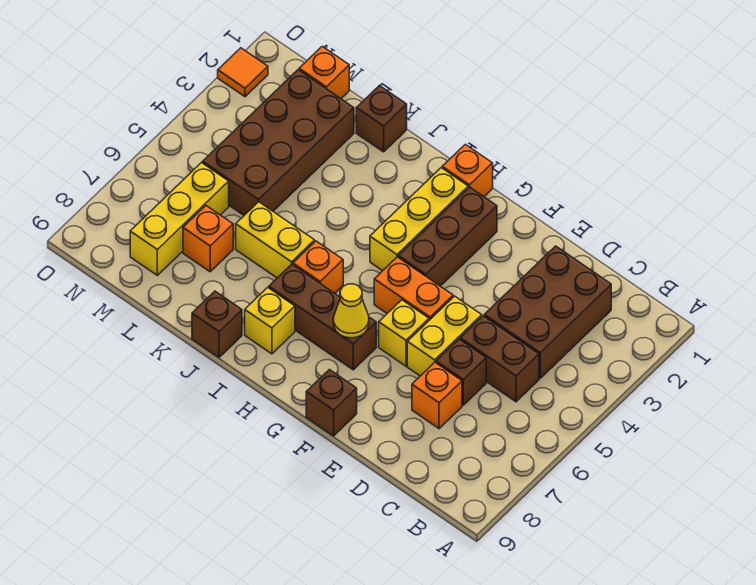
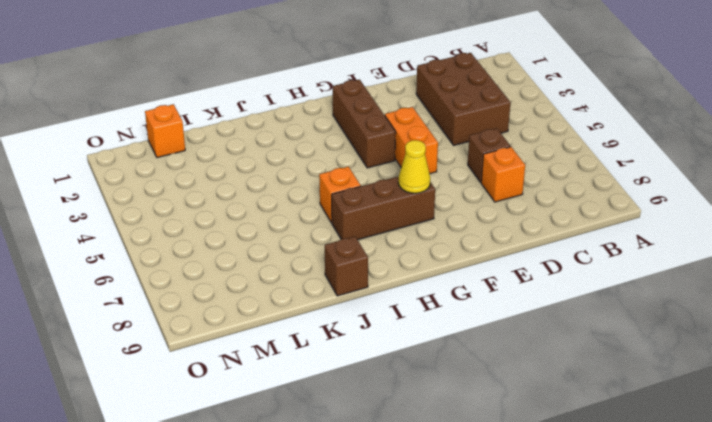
orange 1x2 brick [385,107,438,174] -> orange 1x2 brick turned to [374,257,453,320]
none -> brown 1x2 brick [460,316,539,402]
none -> yellow 1x2 brick [407,296,482,376]
none -> yellow 1x1 brick [379,300,429,366]

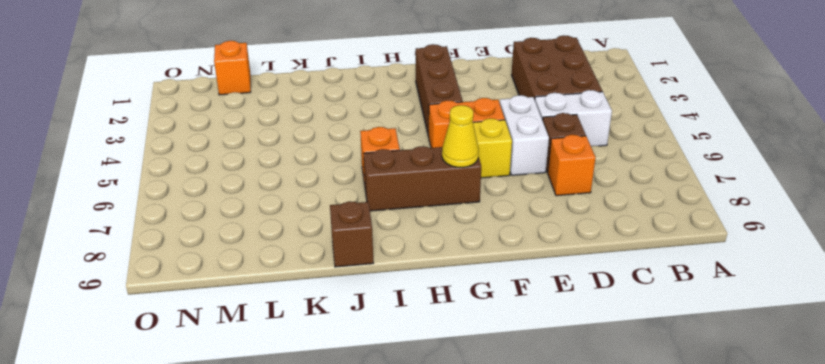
white 1x2 brick [535,90,612,146] -> brown 1x2 brick [460,316,539,402]
white 1x2 brick [500,95,549,175] -> yellow 1x2 brick [407,296,482,376]
none -> brown 1x1 brick [306,370,357,436]
none -> orange 1x1 brick [442,144,493,197]
none -> yellow 1x3 brick [370,168,468,271]

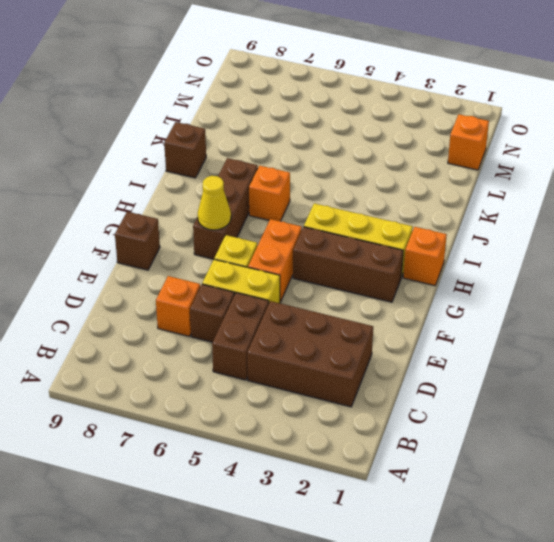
none -> yellow 1x1 brick [245,287,295,354]
none -> yellow 1x2 brick [236,202,315,278]
none -> brown 1x1 brick [356,86,407,152]

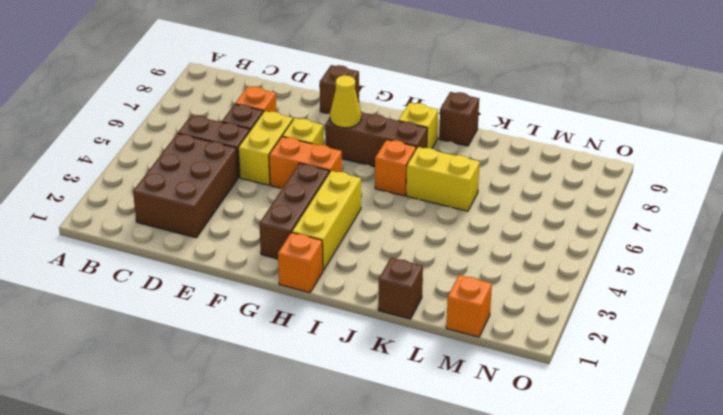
none -> brown 2x4 brick [203,70,354,215]
none -> orange 1x1 brick [183,206,233,272]
none -> yellow 1x3 brick [130,163,229,275]

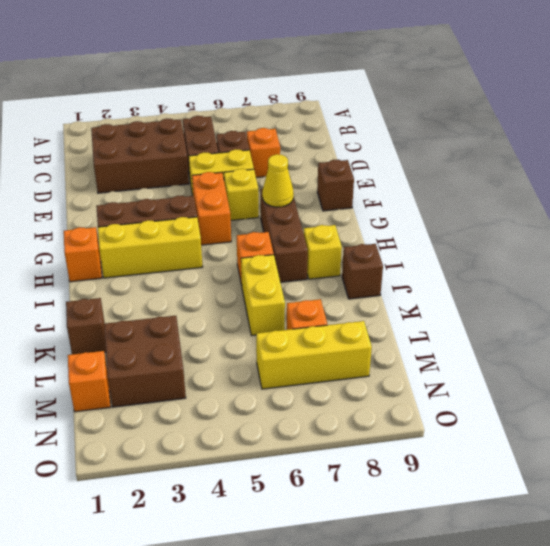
brown 2x2 brick [104,316,186,407] -> brown 2x4 brick [203,70,354,215]
none -> orange 1x1 tile [218,48,268,97]

